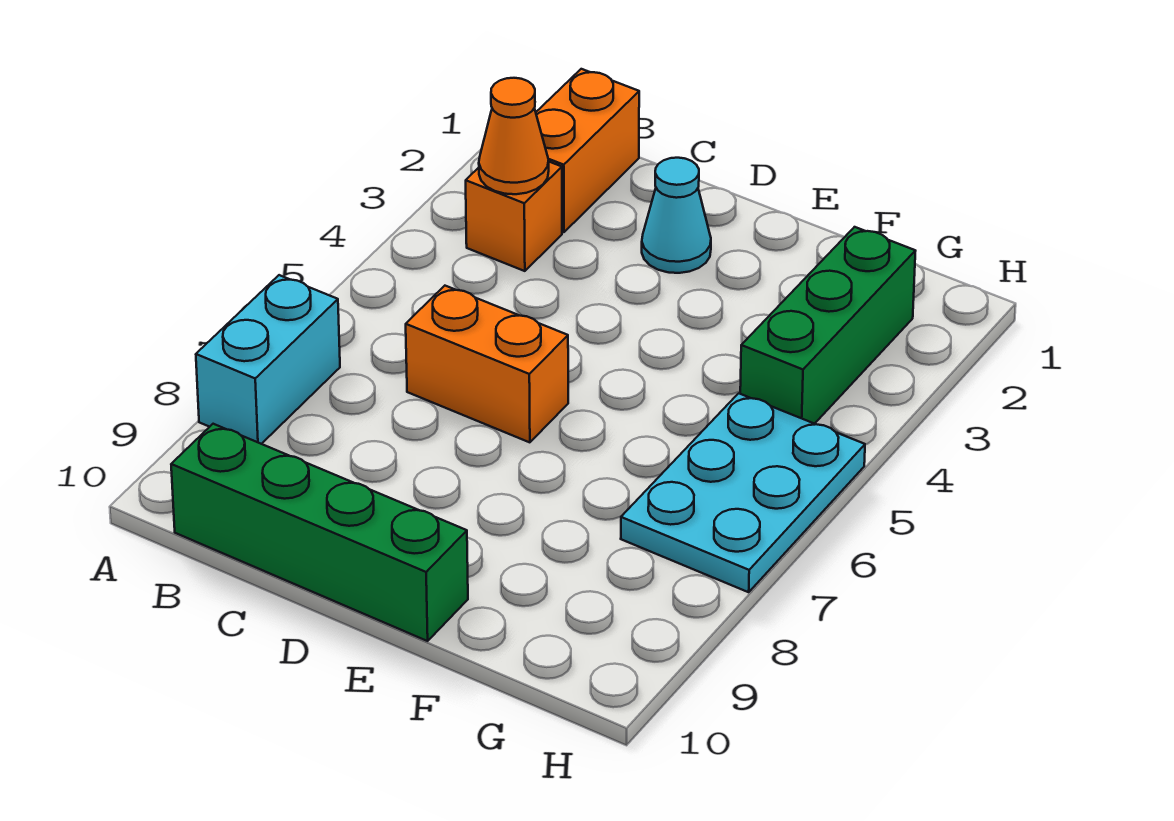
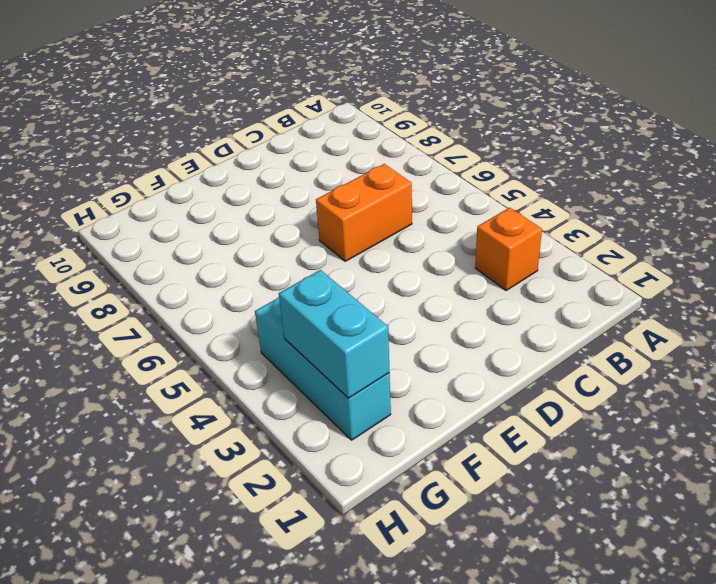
cyan 1x3 brick [255,297,391,440] -> green 1x3 brick [740,227,915,424]
cyan 1x2 brick [279,270,389,398] -> cyan 1x2 brick moved to [196,275,340,444]
none -> orange 1x2 brick [536,69,639,232]
none -> green 1x4 brick [171,424,468,641]

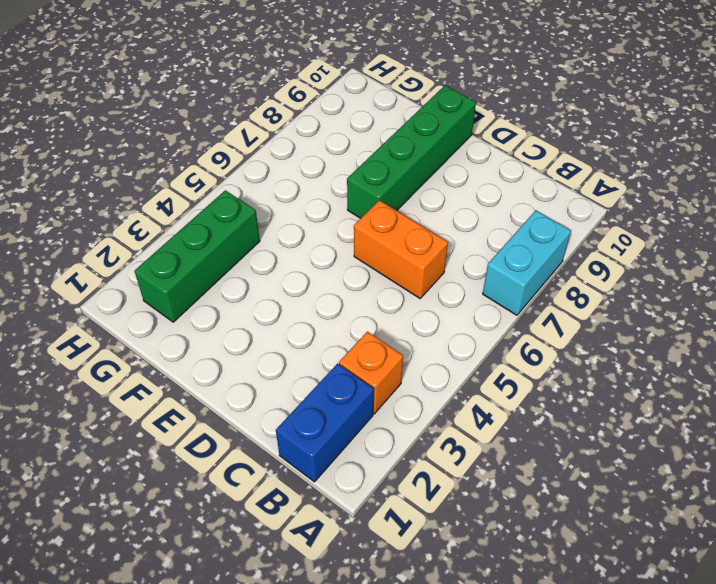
blue 1x2 brick [276,363,374,482] -> orange 1x2 brick [536,69,639,232]
green 1x4 brick [347,85,476,218] -> green 1x4 brick turned to [171,424,468,641]
none -> cyan 1x1 cone [642,158,711,273]
none -> cyan 2x3 plate [621,393,865,592]

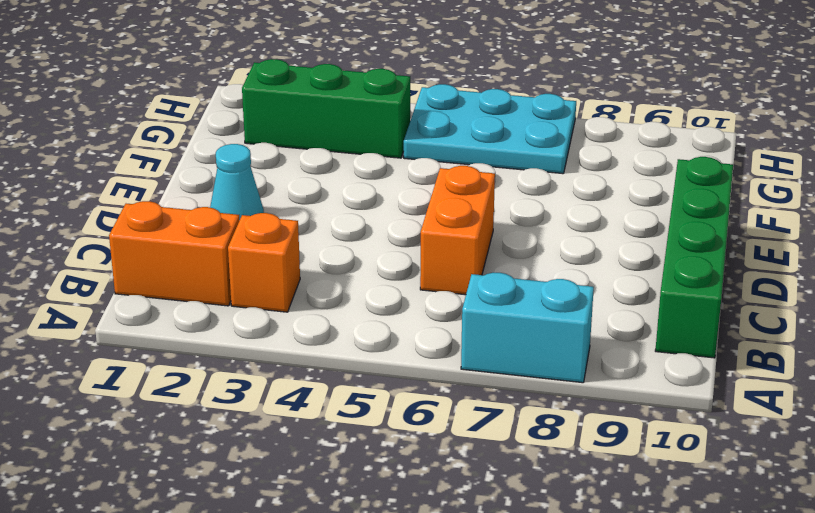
none -> orange 1x1 cone [479,78,549,194]

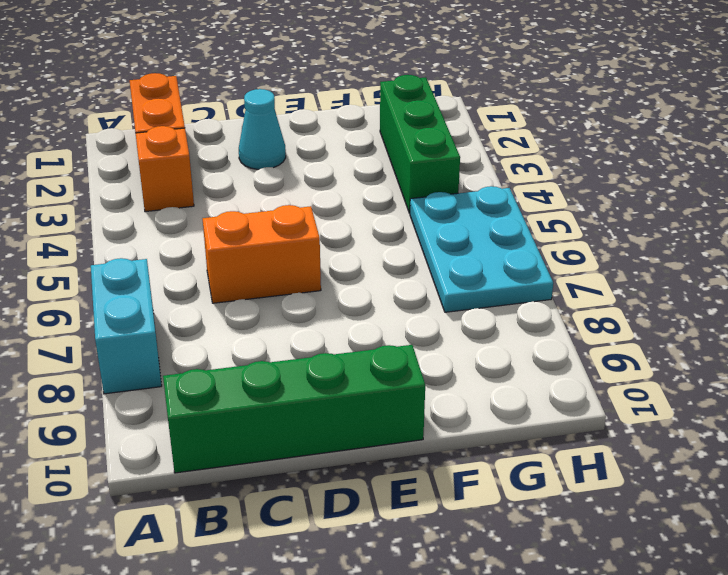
none -> orange 1x1 cone [479,78,549,194]

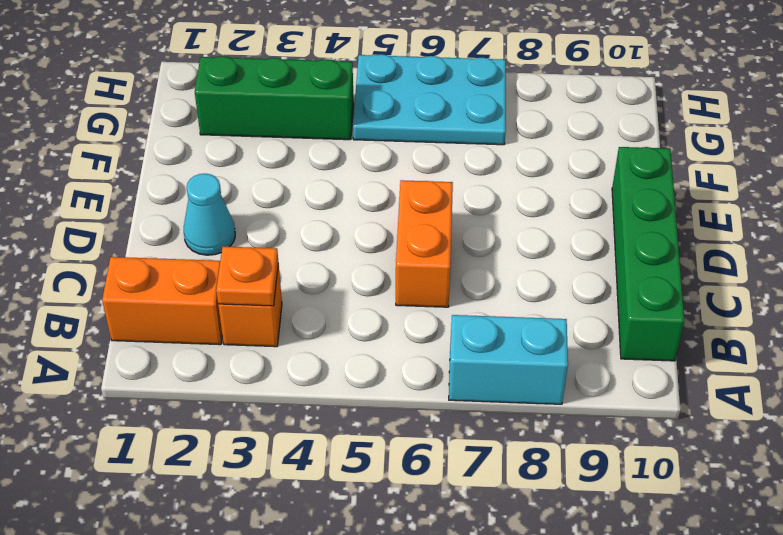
orange 1x1 plate [216,247,278,306] -> orange 1x1 cone [479,78,549,194]

